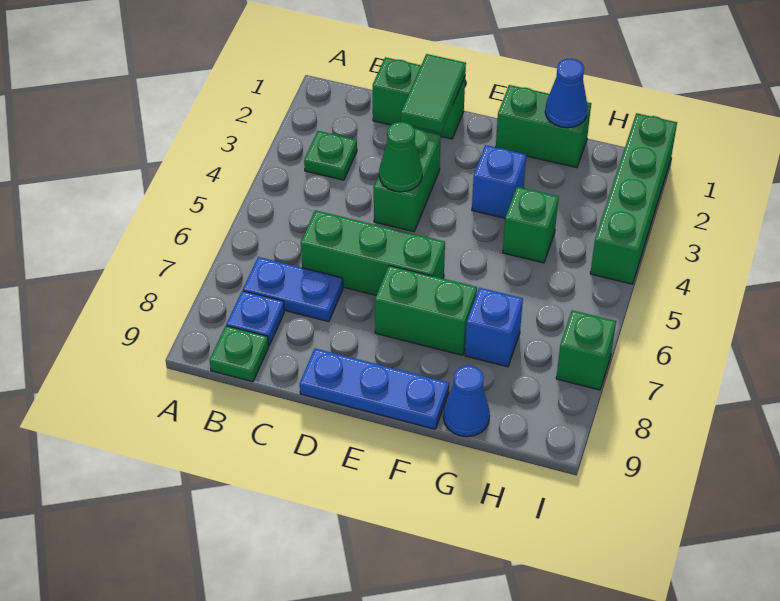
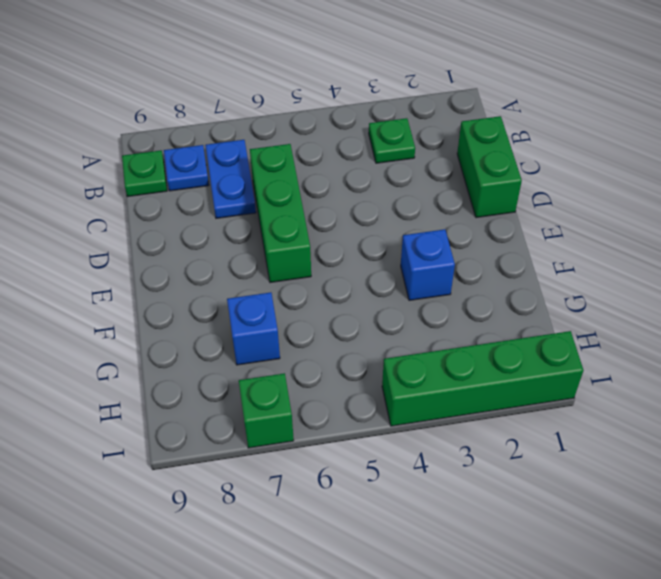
none -> green 1x2 brick [374,129,441,232]
none -> blue 1x3 plate [300,349,449,429]
none -> green 1x2 brick [375,266,477,355]

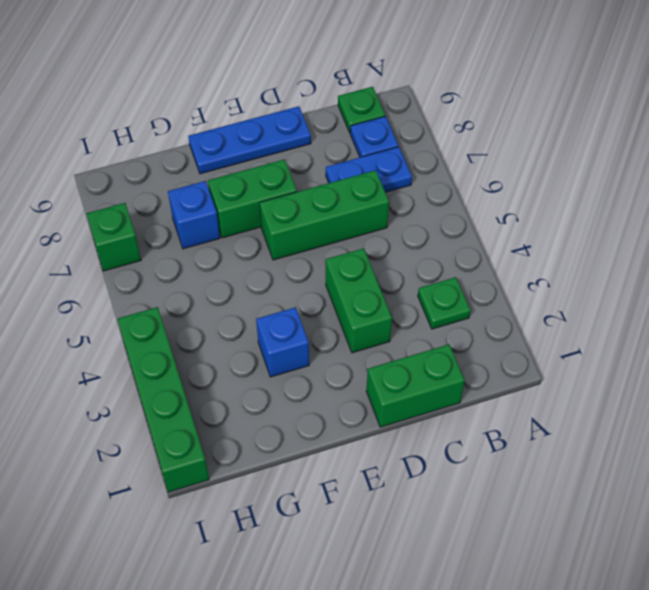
none -> green 1x2 brick [496,85,591,168]
none -> green 1x1 brick [503,187,559,263]
none -> blue 1x1 cone [443,366,490,437]

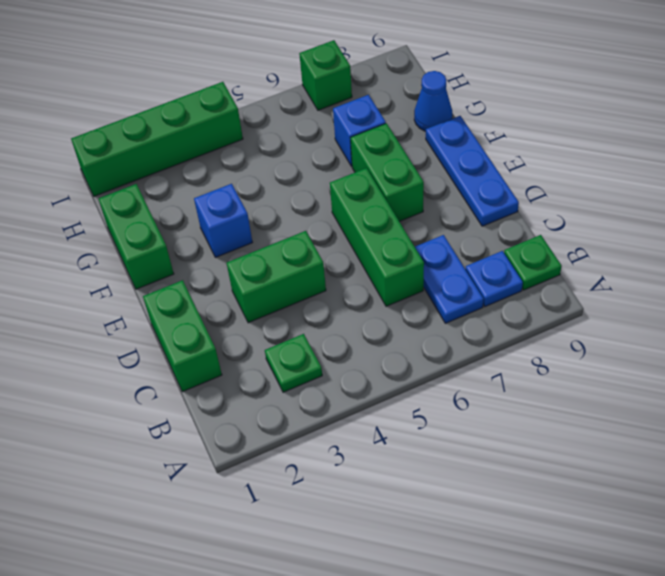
none -> green 1x1 brick [503,187,559,263]
none -> green 1x2 tile [401,54,466,133]
none -> green 1x1 cone [379,122,422,192]

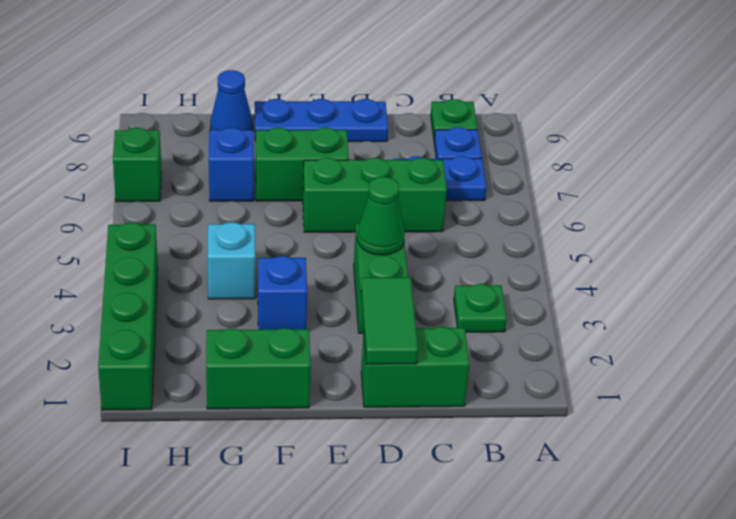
cyan 1x1 brick [208,222,256,299] -> green 1x1 brick [503,187,559,263]
none -> blue 1x1 cone [545,59,588,128]

